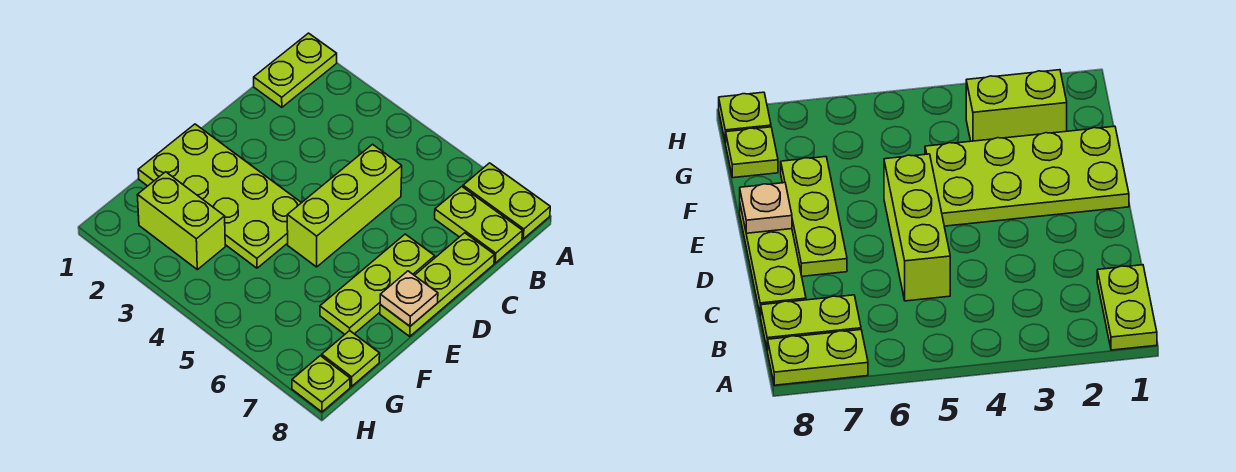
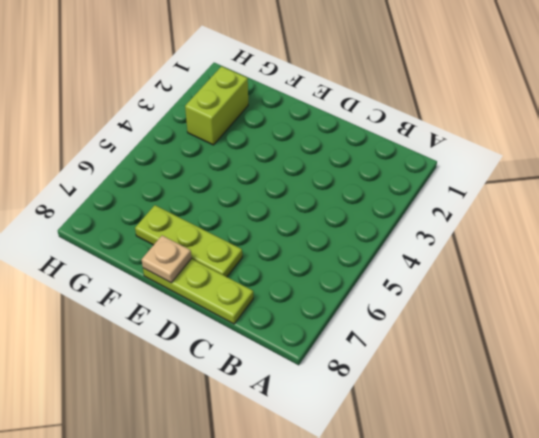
none -> lime 1x2 plate [254,33,337,107]
none -> lime 1x2 plate [463,163,550,239]

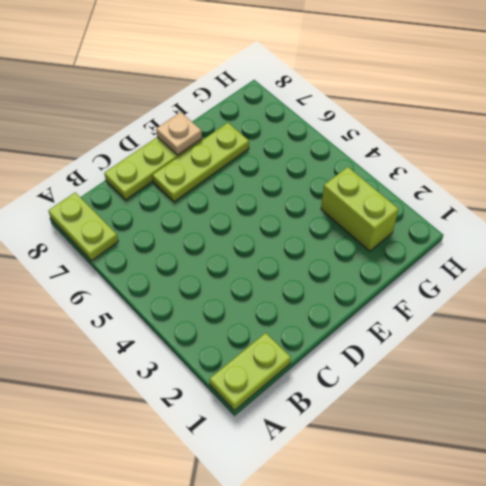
none -> lime 1x2 plate [435,187,523,263]
none -> lime 1x3 brick [287,144,402,267]

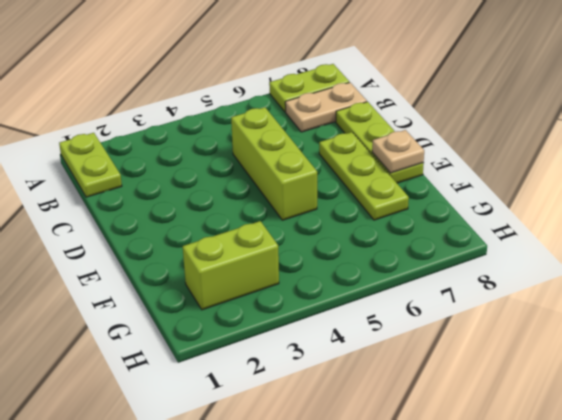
tan 1x2 plate [285,82,367,132] -> lime 1x2 plate [435,187,523,263]
none -> lime 2x4 plate [138,124,301,268]
none -> lime 1x1 plate [322,331,380,387]

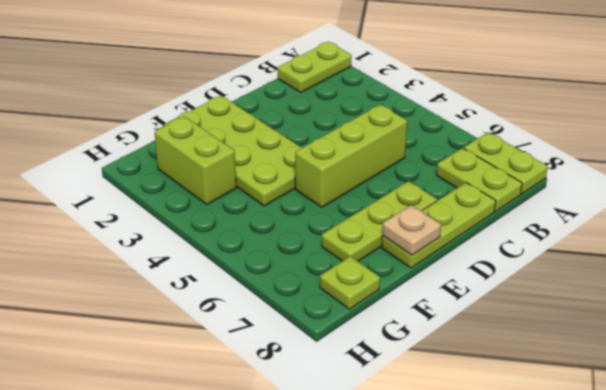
none -> lime 1x1 plate [292,356,350,412]

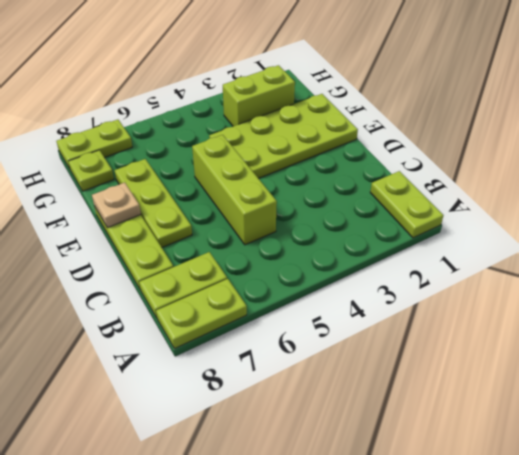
lime 1x2 plate [56,120,132,169] -> lime 1x1 plate [292,356,350,412]

